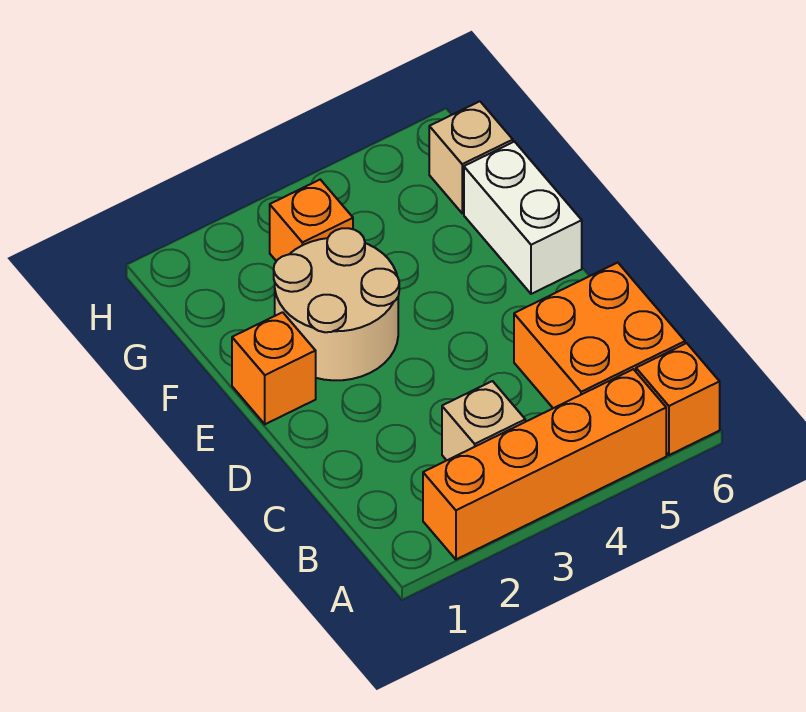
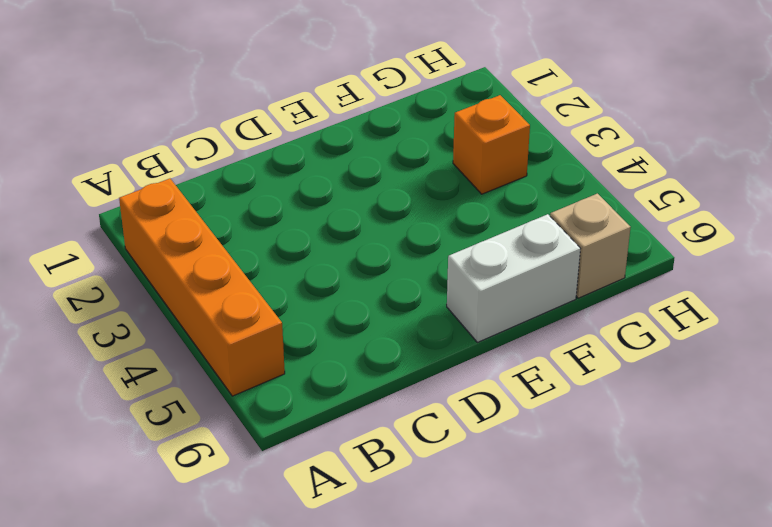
none -> orange 1x1 brick [636,343,720,455]
none -> tan 1x1 brick [442,381,525,460]

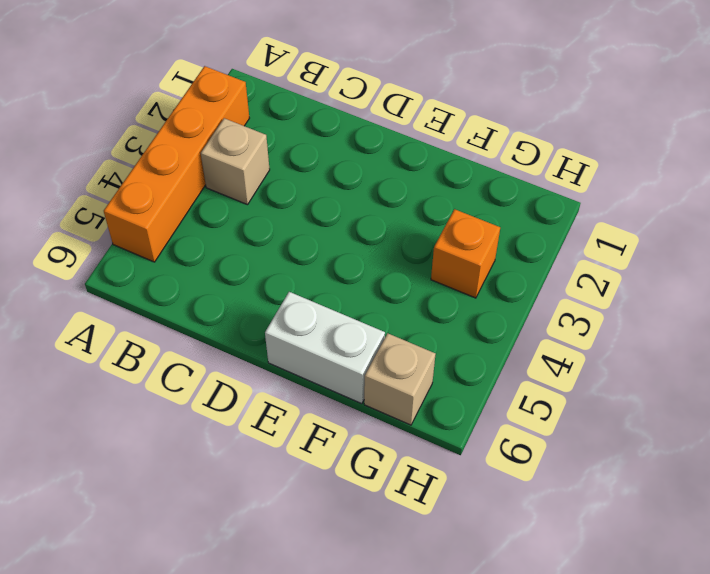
none -> orange 1x1 brick [636,343,720,455]
none -> orange 2x2 brick [514,263,685,408]

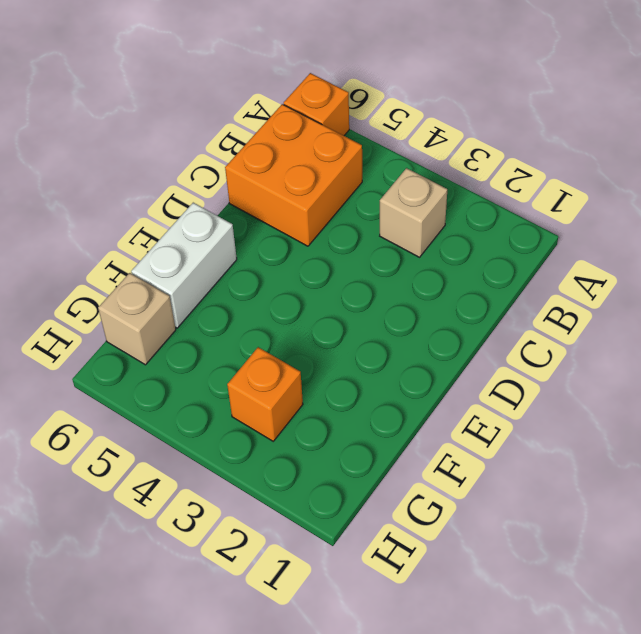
none -> orange 1x4 brick [423,369,666,559]
none -> orange 1x1 brick [232,312,316,424]

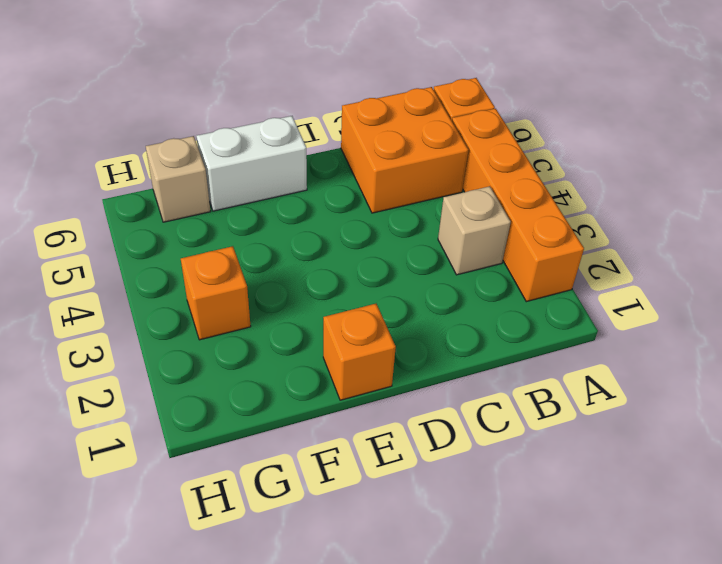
none -> tan 2x2 round brick [274,228,399,380]

